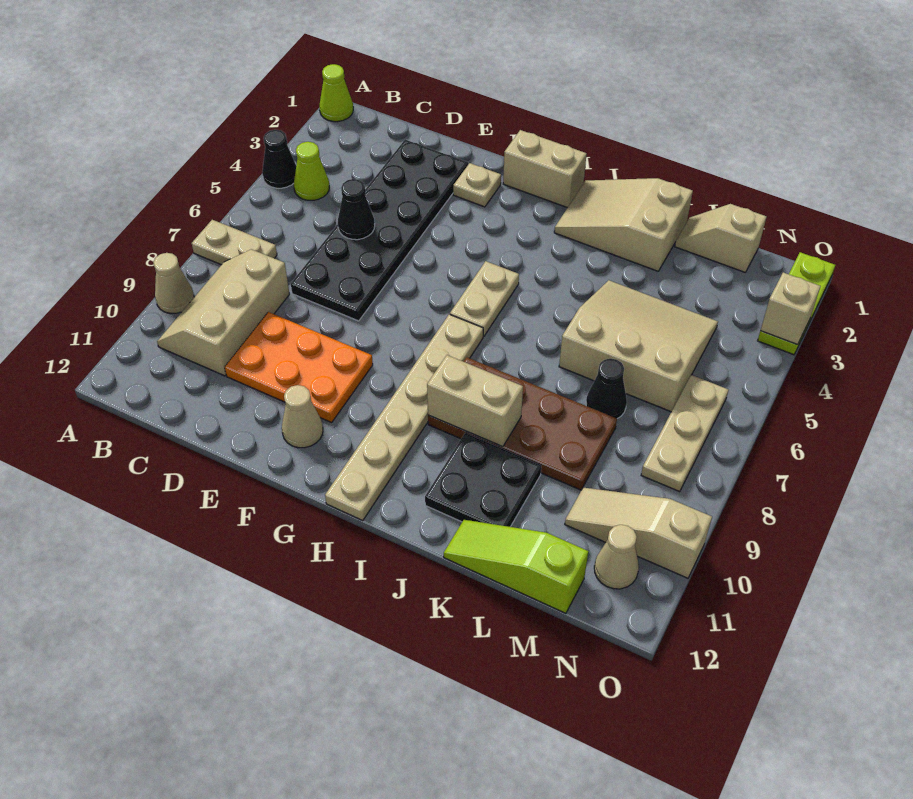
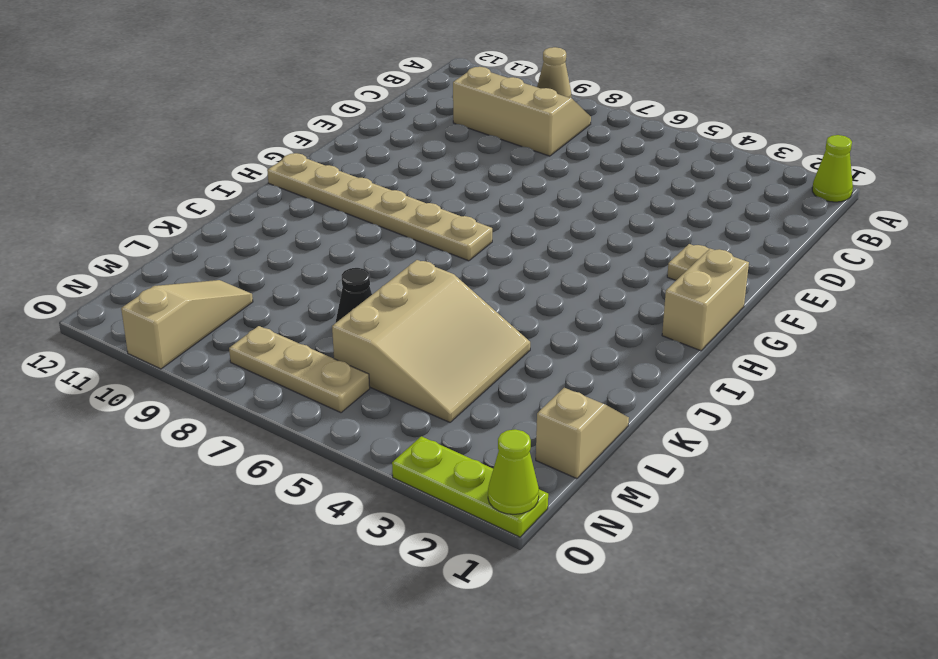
lime 1x1 cone [488,429,539,514] -> lime 1x1 cone moved to [294,142,329,200]
none -> black 1x1 cone [262,130,296,188]
none -> tan 1x2 plate [192,220,277,265]
none -> black 2x6 plate [291,140,468,321]

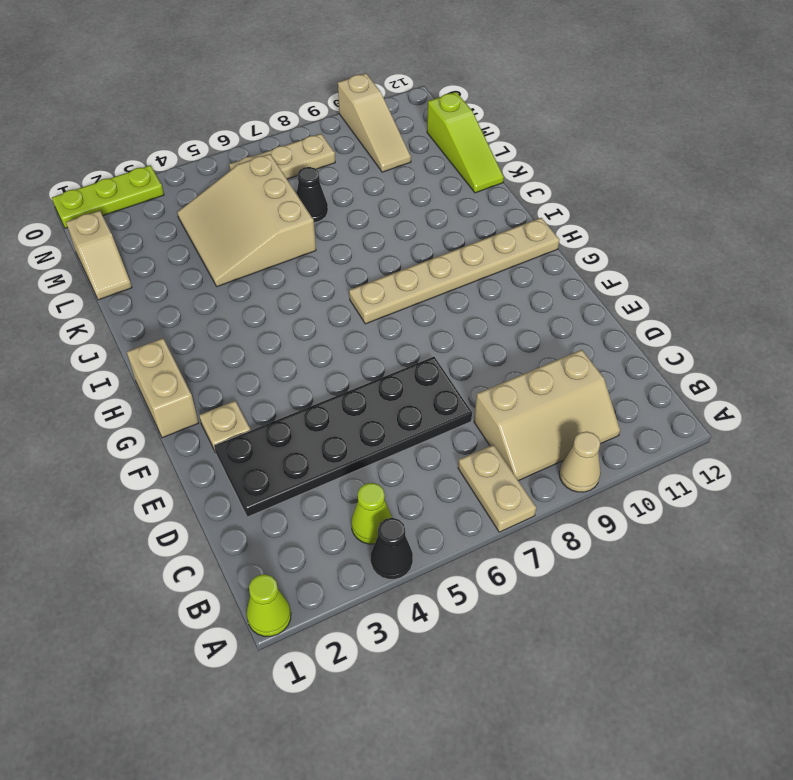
none -> orange 2x3 plate [225,312,373,422]
none -> tan 1x1 cone [282,385,323,448]
none -> tan 1x2 plate [450,261,519,336]

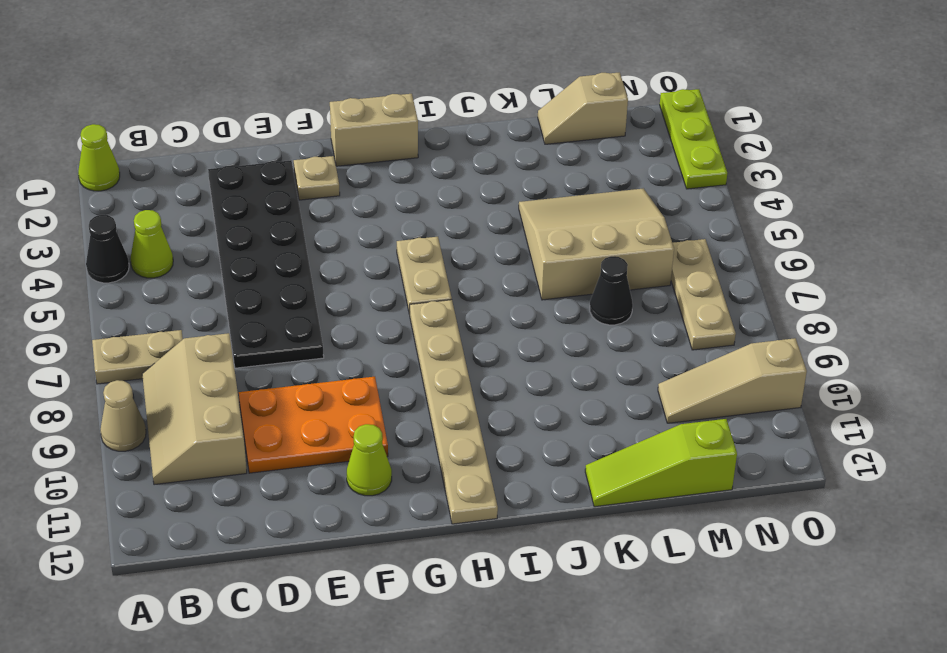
lime 1x1 cone [347,424,392,496] -> tan 1x1 cone [282,385,323,448]
none -> tan 2x3 slope [554,178,693,271]
none -> brown 2x4 plate [428,357,617,490]
none -> black 2x2 plate [425,433,541,527]

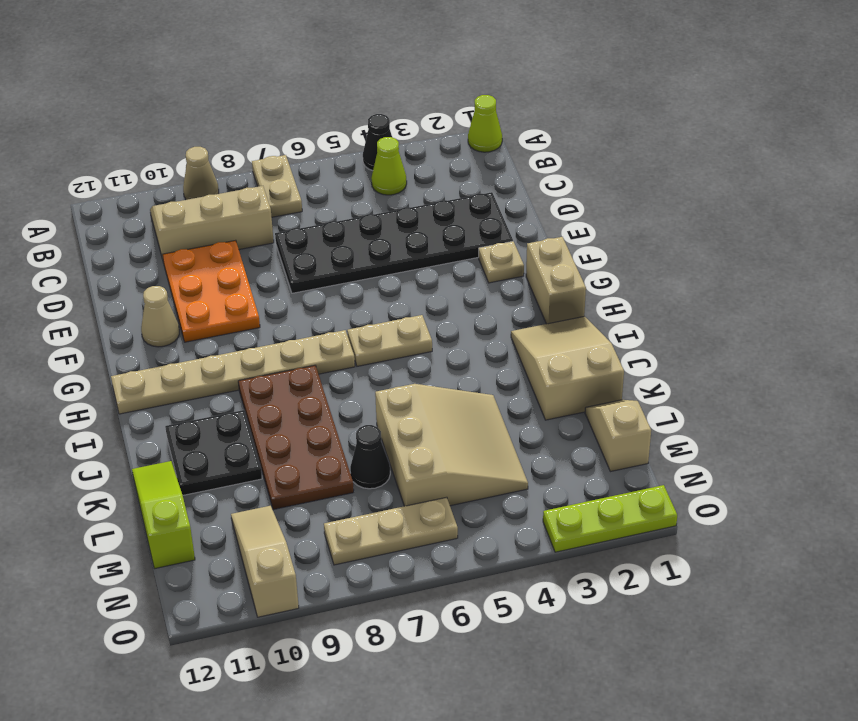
none -> tan 1x1 cone [594,525,639,589]
none -> black 1x1 cone [338,179,375,240]
none -> tan 1x2 brick [427,355,523,447]

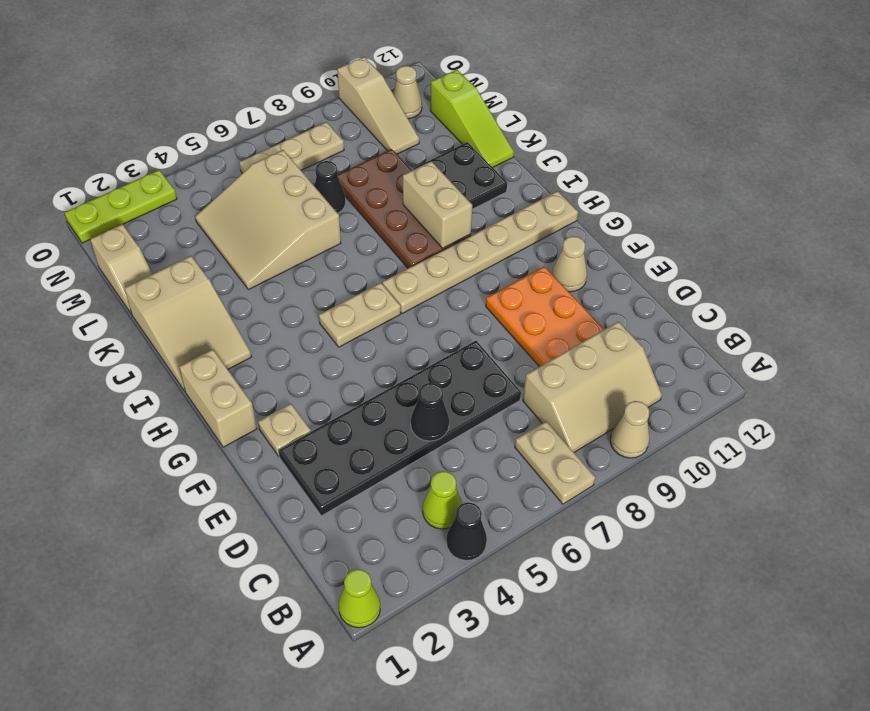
none -> tan 1x1 brick [761,272,821,345]

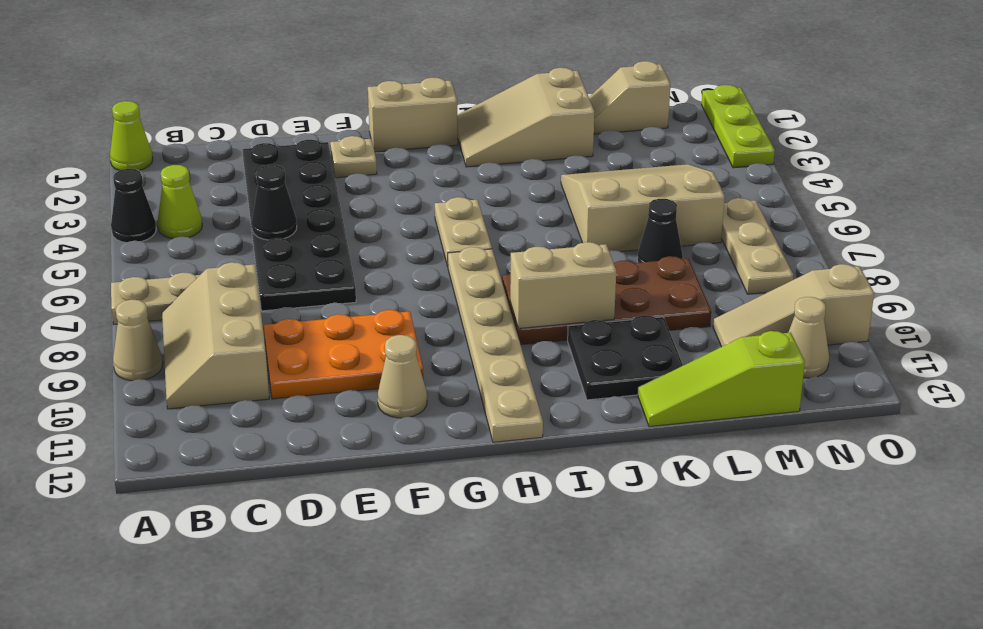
none -> tan 1x1 brick [761,272,821,345]

